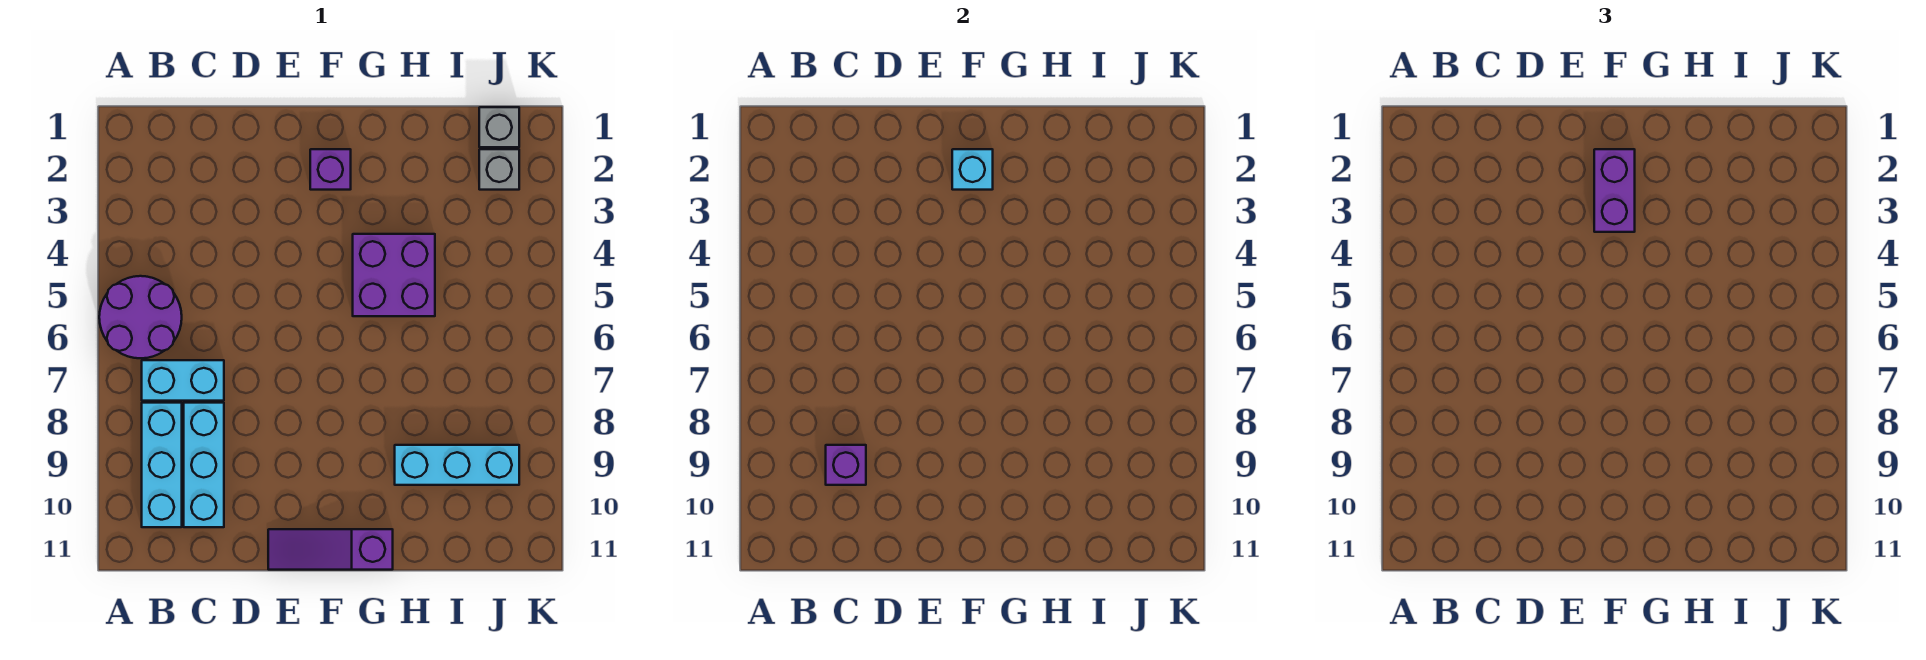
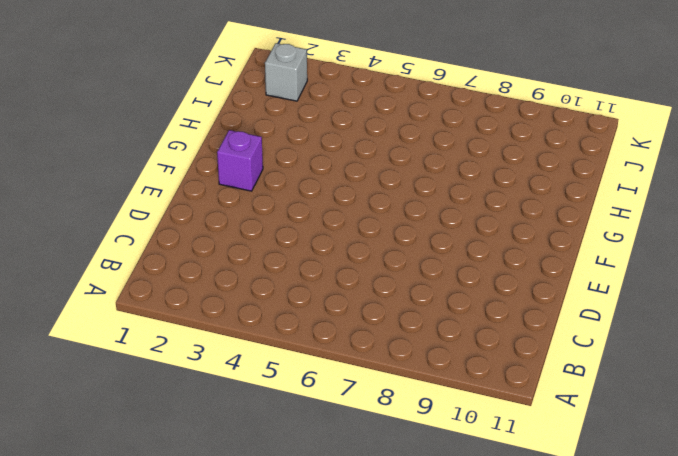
none -> purple 2x2 round brick [99,276,182,358]
none -> cyan 1x2 brick [142,360,224,401]
none -> cyan 1x3 brick [142,403,182,527]

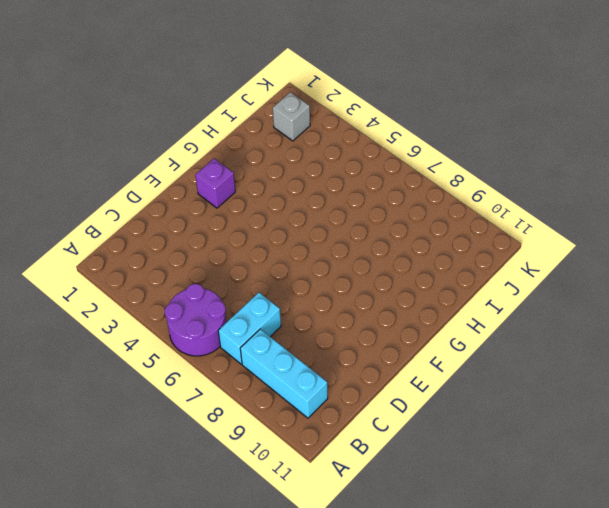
none -> cyan 1x3 brick [184,403,224,527]
none -> purple 1x3 slope [268,529,393,570]
none -> purple 2x2 brick [353,234,435,316]

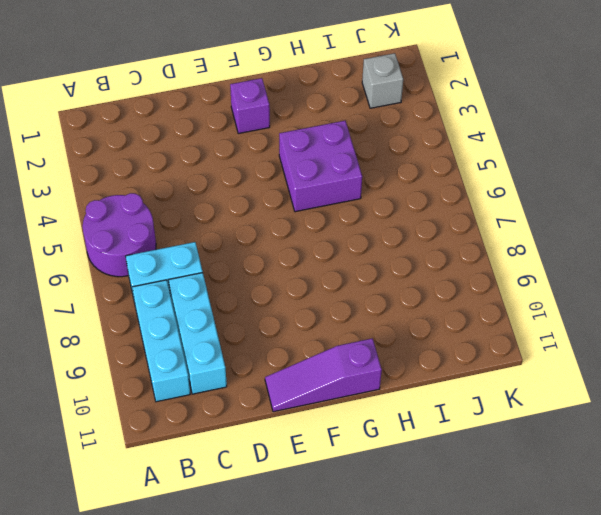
none -> cyan 1x3 brick [395,445,519,485]
none -> grey 1x1 brick [479,107,519,147]
none -> purple 1x1 brick [826,445,866,485]

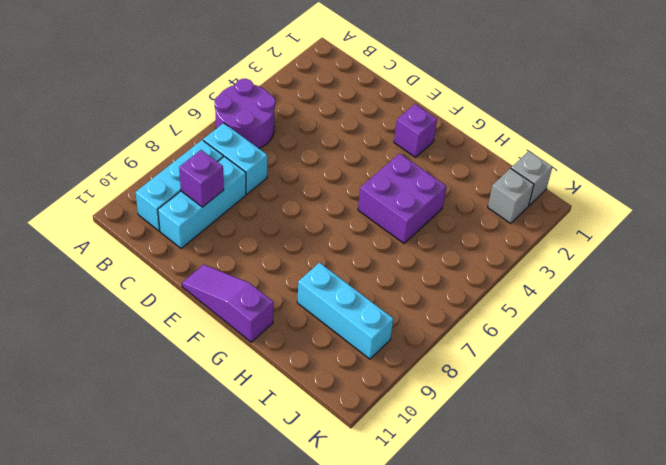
none -> cyan 1x1 brick [952,149,993,190]
none -> purple 1x2 brick [1594,149,1635,232]

